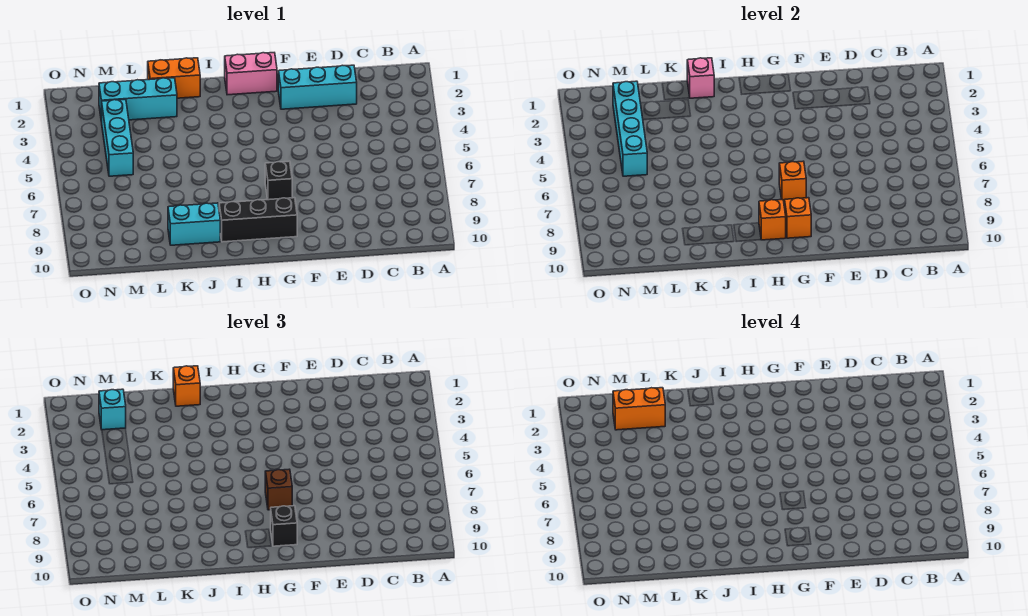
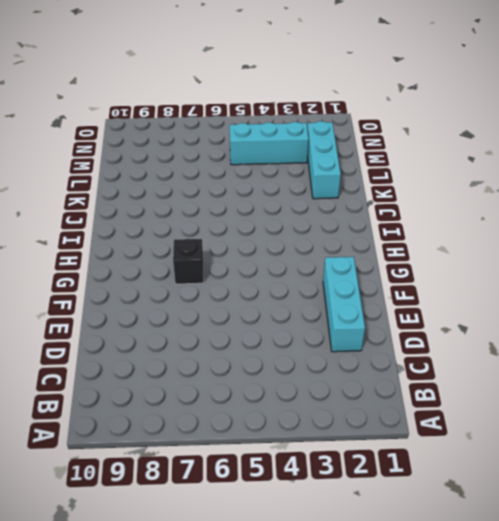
none -> pink 1x2 brick [225,53,277,95]
none -> black 1x3 brick [219,198,297,242]
none -> orange 1x2 brick [148,58,200,98]

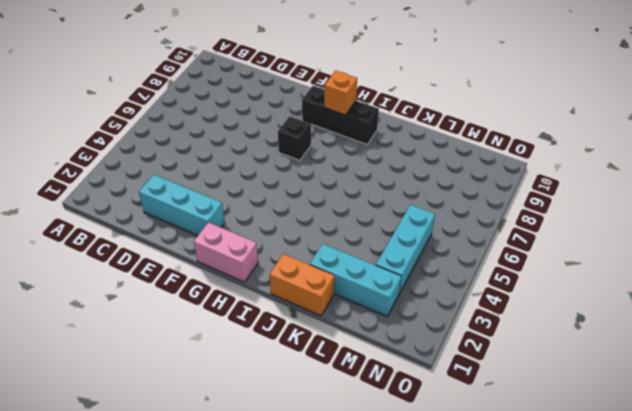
none -> cyan 1x2 brick [168,203,220,245]
none -> orange 1x1 brick [779,161,806,202]
none -> orange 1x1 brick [785,198,811,238]

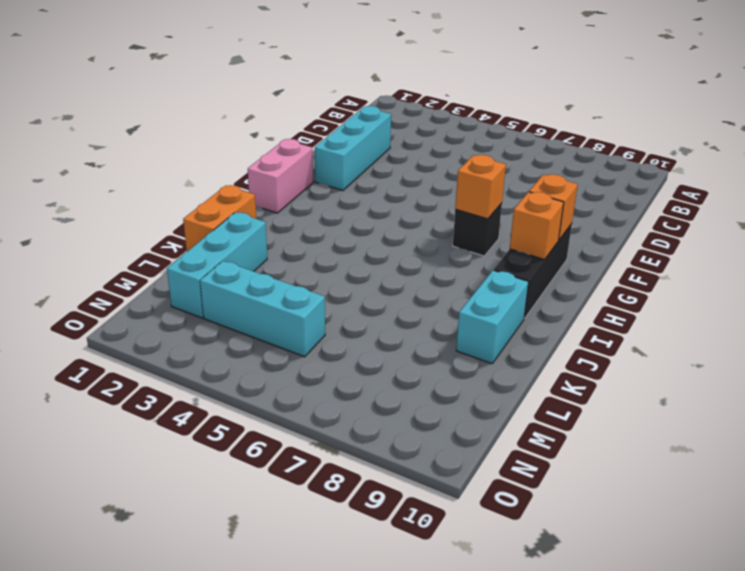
none -> pink 1x1 brick [687,58,714,98]
none -> cyan 1x4 brick [613,81,647,176]
none -> brown 1x1 brick [265,469,292,510]

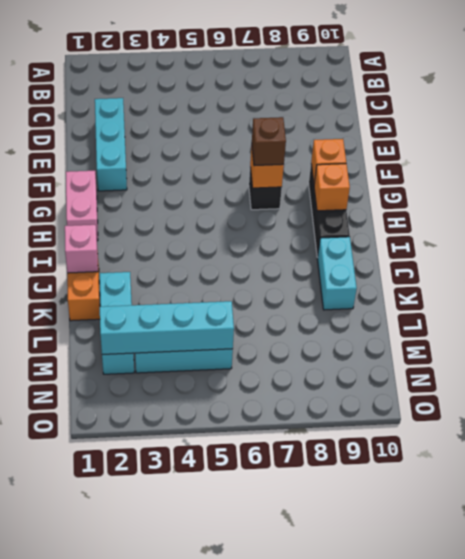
none -> black 1x1 brick [271,506,297,546]
none -> orange 1x1 brick [173,366,200,406]
none -> cyan 1x1 brick [99,389,126,430]

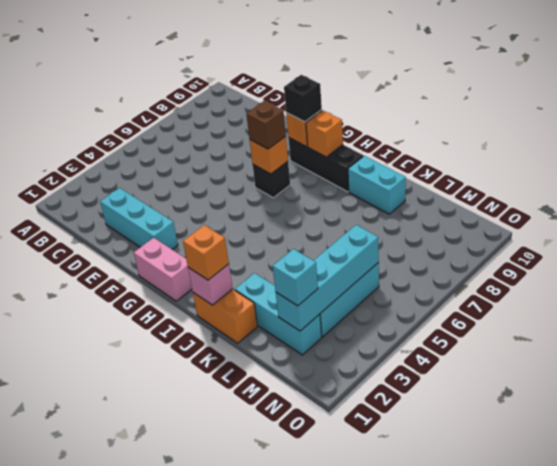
none -> orange 1x2 brick [613,388,665,430]

